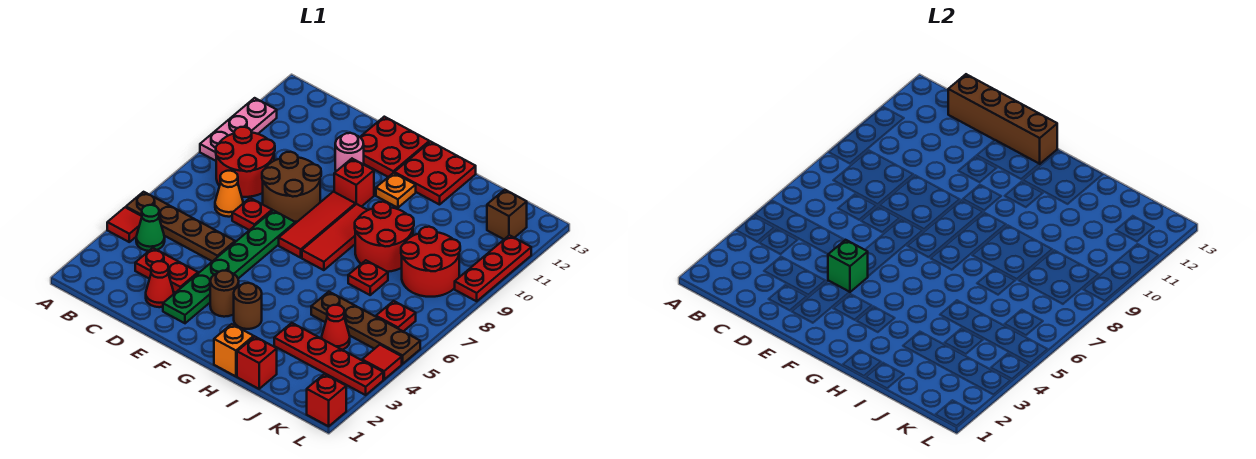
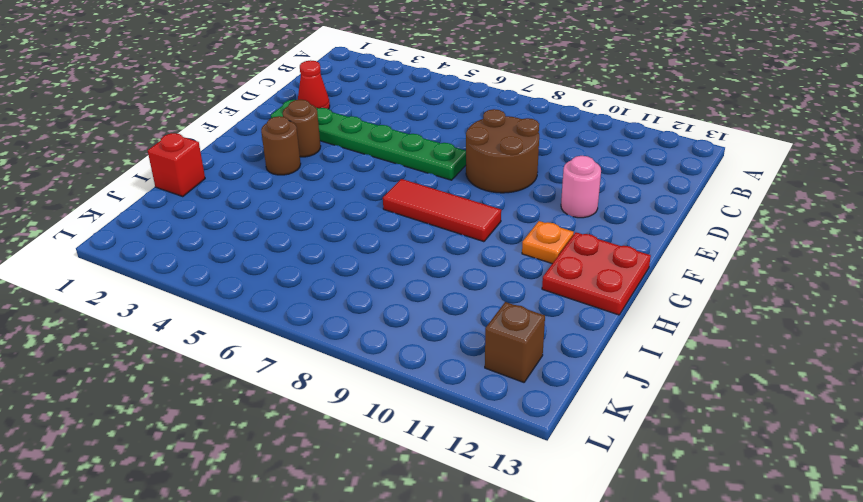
none -> red 1x1 tile [107,207,142,242]
none -> brown 1x4 plate [126,192,235,261]
none -> pink 1x3 plate [200,98,277,161]
none -> green 1x1 cone [136,205,165,251]

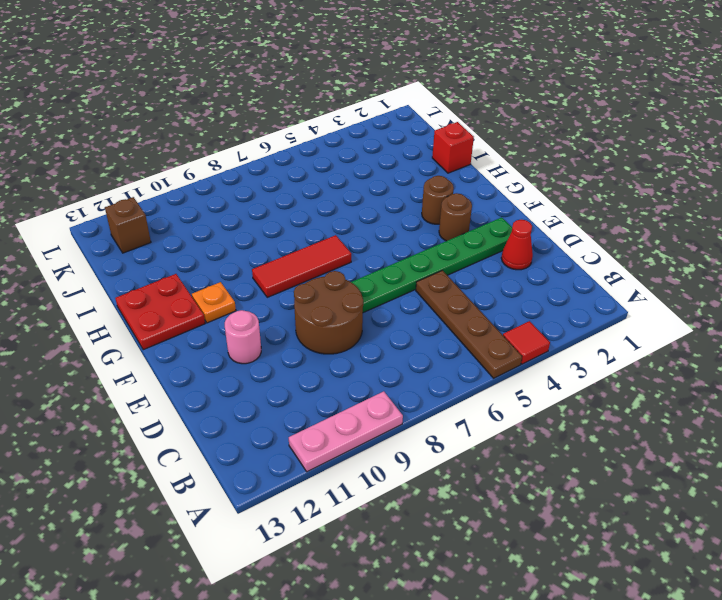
none -> green 1x1 cone [136,205,165,251]
none -> red 2x2 round brick [216,127,275,197]
none -> red 1x2 plate [135,248,198,293]
none -> orange 1x1 cone [215,171,243,217]

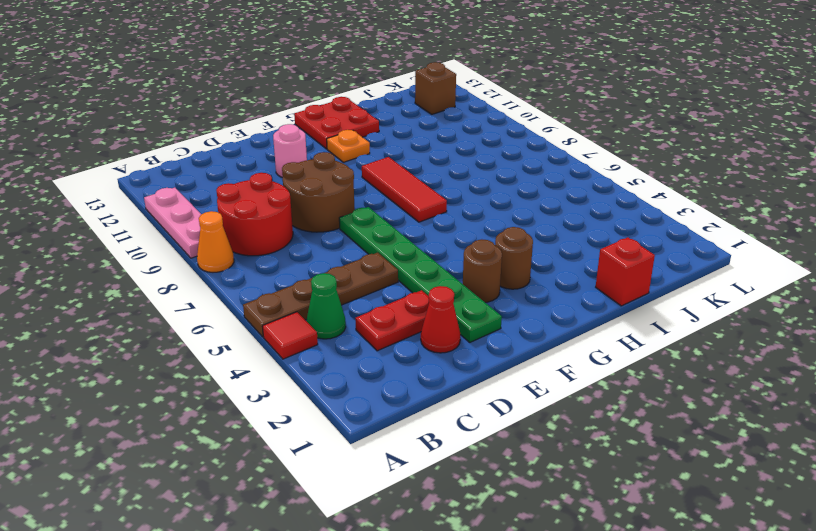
orange 1x1 cone [197,211,234,272] -> orange 1x1 cone moved to [215,171,243,217]
none -> red 1x1 plate [232,198,272,230]
none -> red 2x2 plate [360,117,429,177]
none -> red 1x3 tile [279,192,355,258]
none -> red 1x1 brick [334,159,374,207]

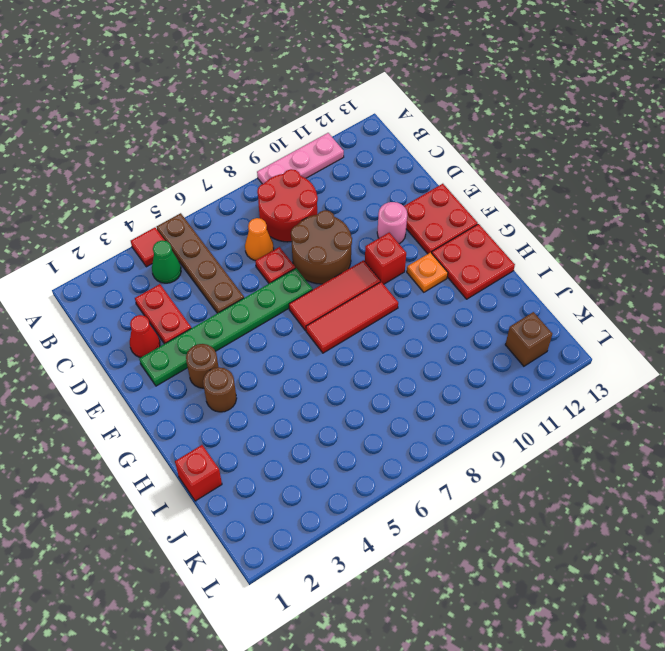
none -> orange 1x1 brick [214,324,254,376]
none -> red 2x2 round brick [355,202,414,272]
none -> red 1x4 plate [274,323,383,395]
none -> brown 1x4 plate [311,292,420,364]

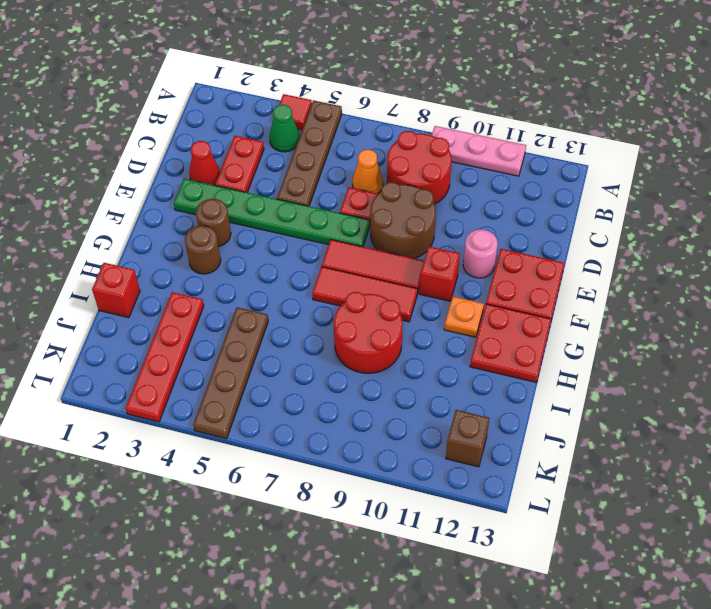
none -> orange 1x1 brick [214,324,254,376]
none -> red 1x1 plate [348,260,388,295]
none -> red 1x1 cone [322,305,350,350]
none -> red 2x2 round brick [401,227,460,297]

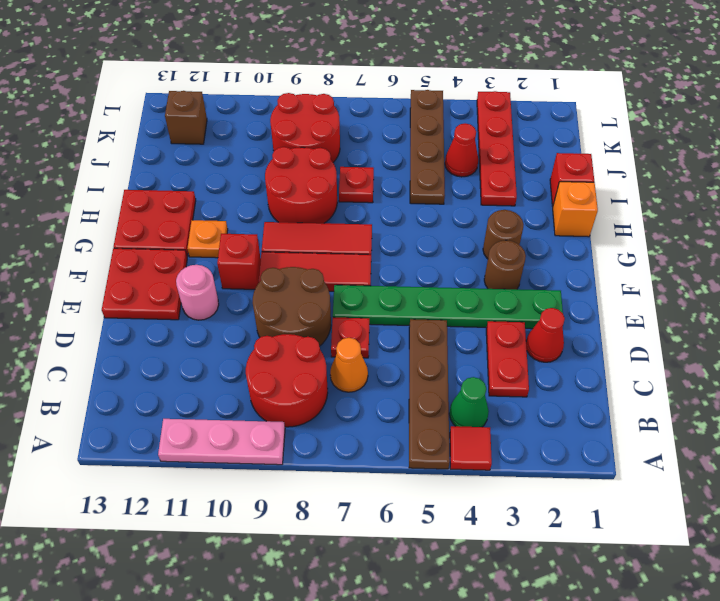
none -> red 1x1 plate [376,301,416,331]
none -> red 1x1 brick [307,374,346,426]
none -> red 1x1 tile [362,345,402,379]
none -> red 1x3 plate [455,235,531,301]

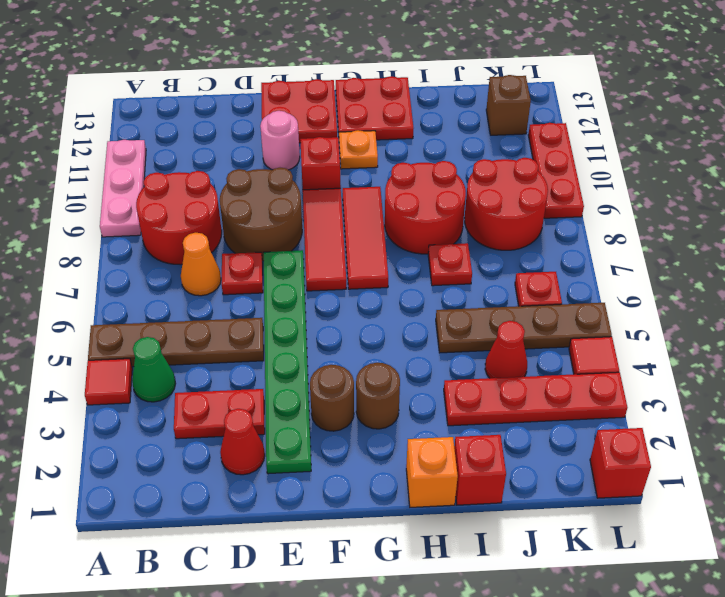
none -> brown 1x4 brick [948,74,1057,164]
none -> green 1x1 brick [828,240,868,292]

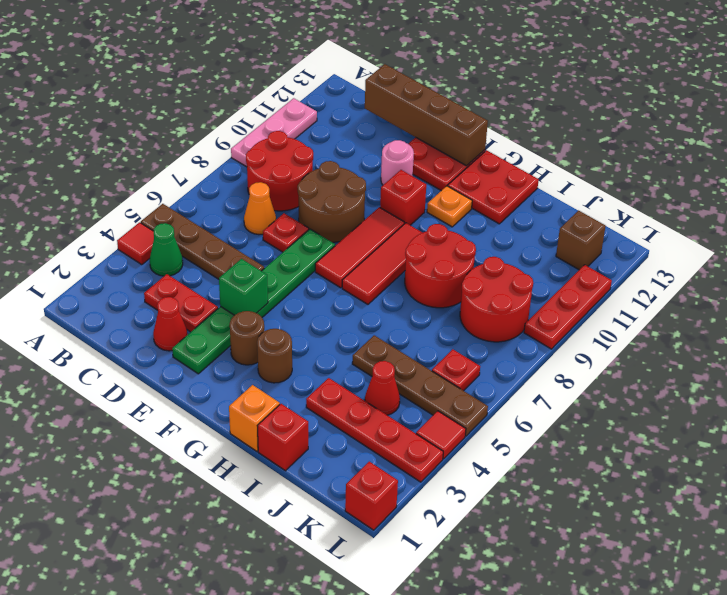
none -> red 1x1 plate [348,260,388,295]

